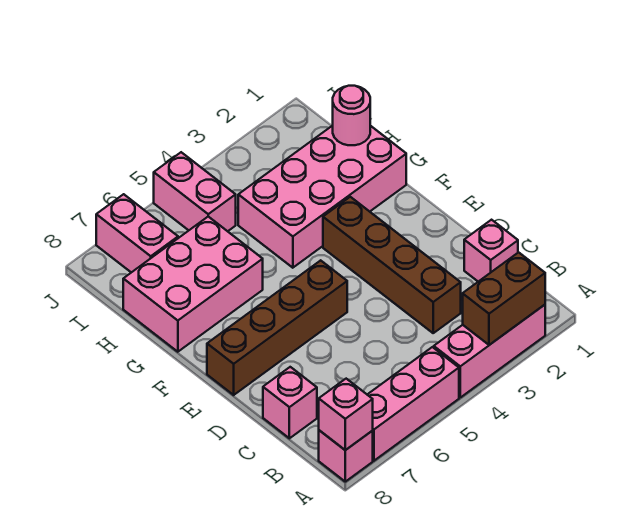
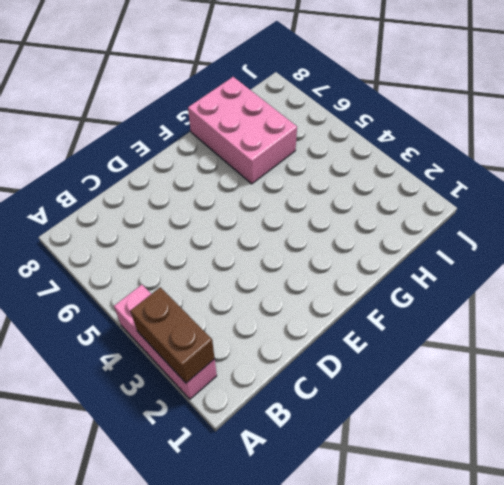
none -> pink 1x3 brick [367,347,459,461]
none -> pink 1x1 brick [319,430,373,482]
none -> pink 1x1 brick [464,220,518,282]

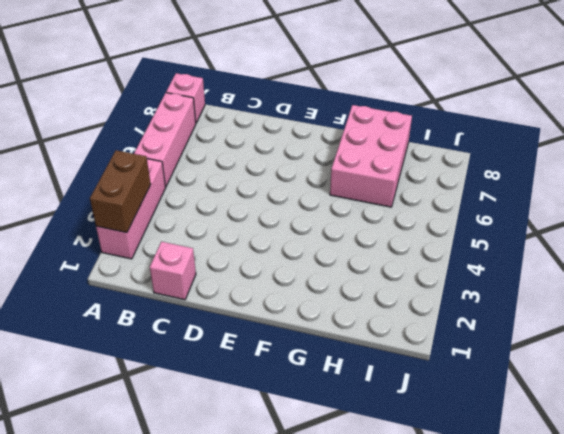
none -> brown 1x4 brick [323,197,461,333]
none -> pink 1x1 brick [263,367,317,438]
none -> brown 1x4 brick [207,260,347,395]

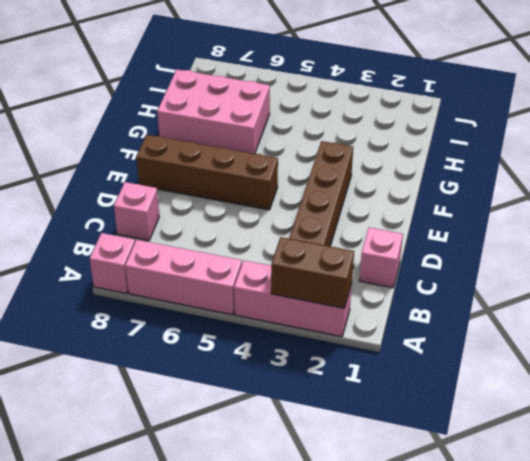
none -> pink 2x4 brick [238,126,406,268]
none -> pink 1x2 brick [154,152,236,231]
none -> pink 1x2 brick [96,194,178,272]

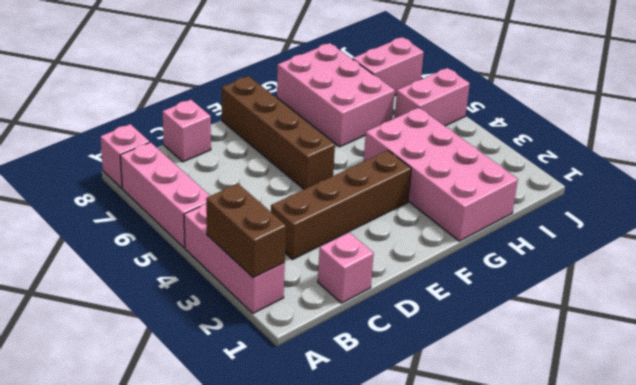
none -> pink 1x1 brick [319,379,373,450]
none -> pink 1x1 round brick [333,86,370,145]

